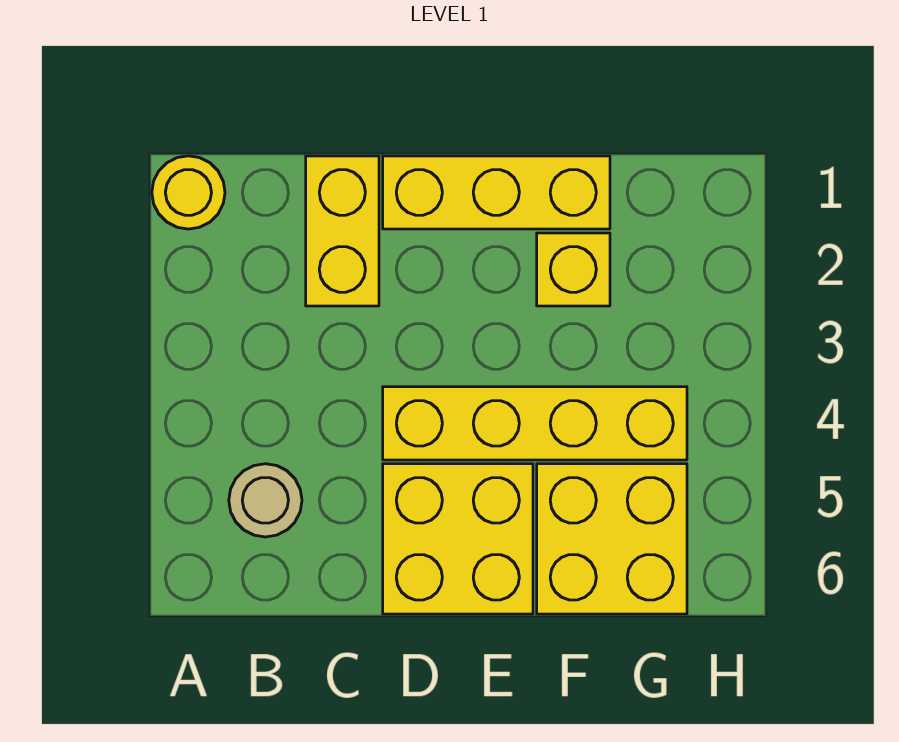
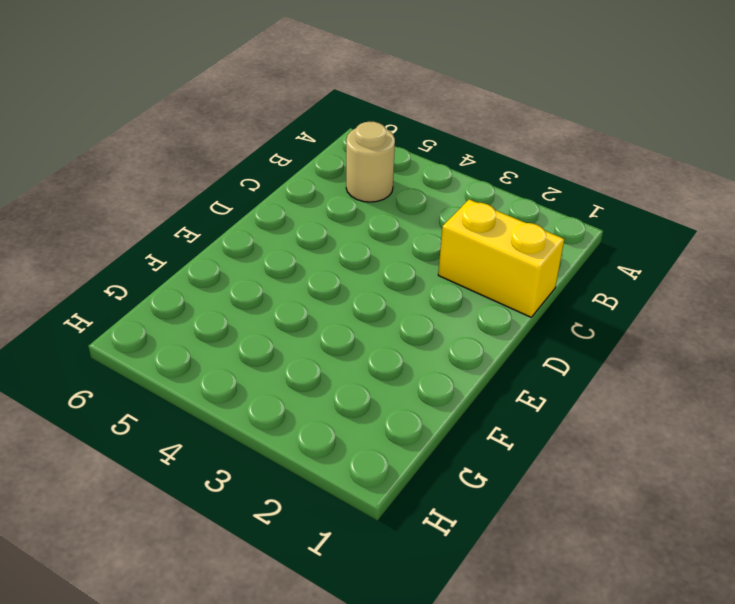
none -> yellow 1x1 round brick [152,156,225,229]
none -> yellow 1x3 brick [383,156,610,229]

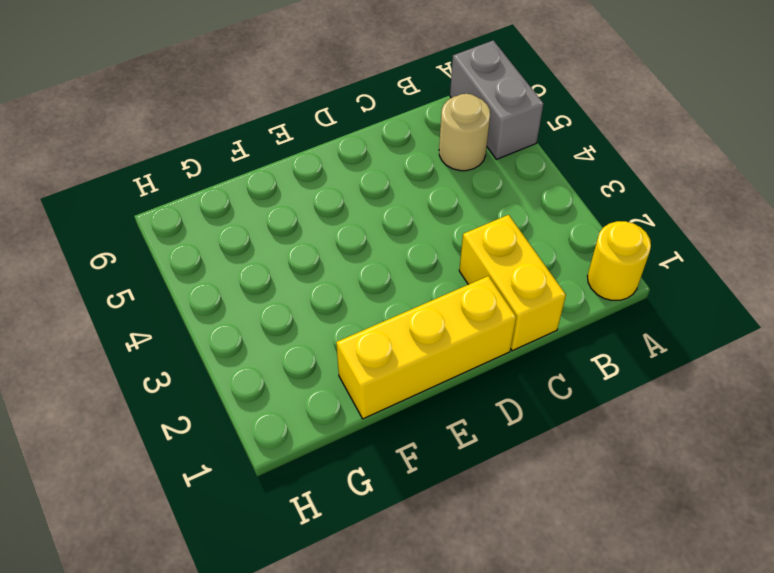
grey 1x2 brick [450,40,543,159] -> none
none -> yellow 1x4 brick [383,387,687,460]
none -> yellow 2x2 brick [383,464,533,614]

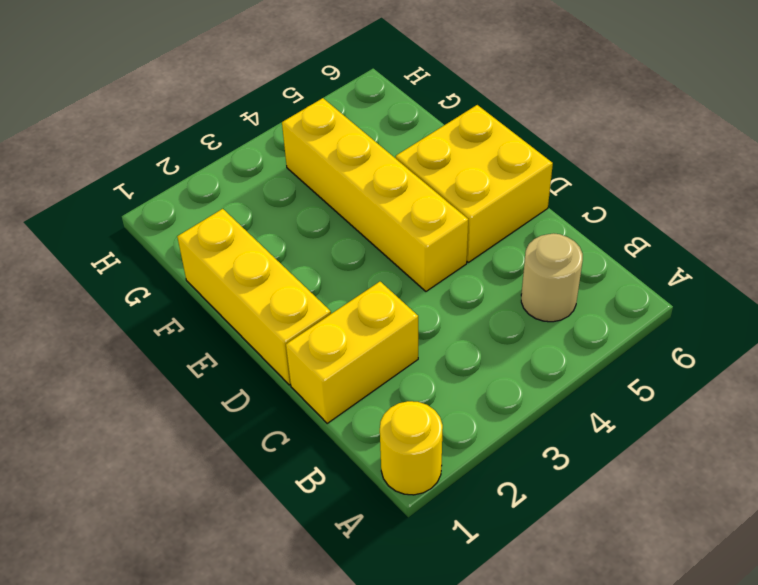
none -> yellow 1x1 brick [537,233,610,306]
none -> yellow 2x2 brick [537,464,687,614]

